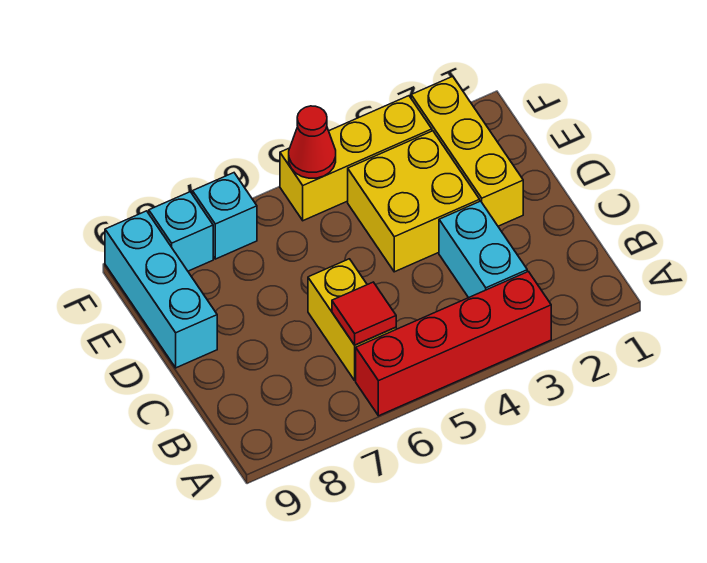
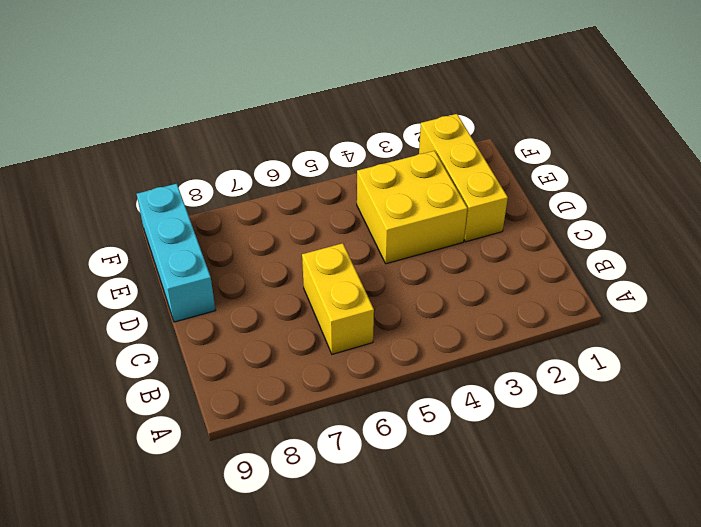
none -> red 1x4 brick [356,272,551,416]
none -> cyan 1x2 brick [439,201,527,298]

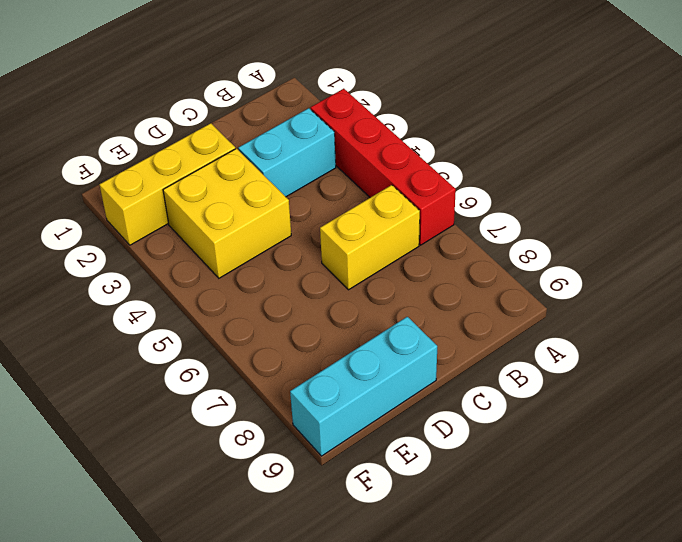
none -> yellow 1x3 brick [280,96,432,221]
none -> cyan 1x1 brick [193,173,257,259]

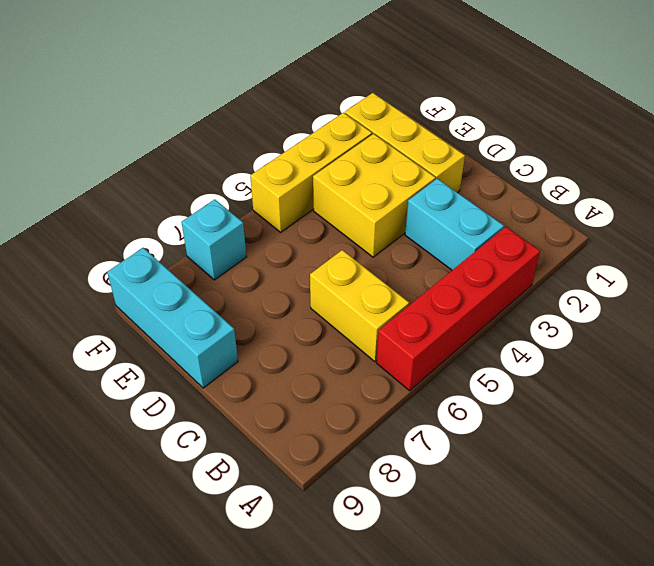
none -> cyan 1x1 brick [149,192,213,271]
none -> red 1x1 tile [332,282,396,345]

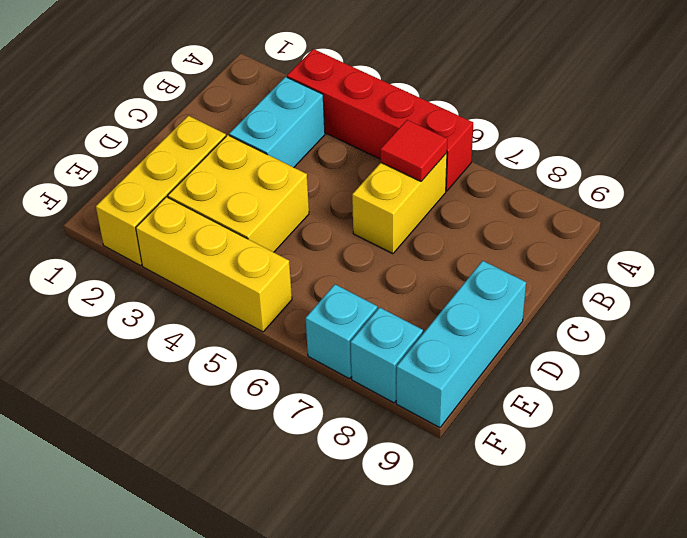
none -> red 1x1 cone [289,106,336,178]

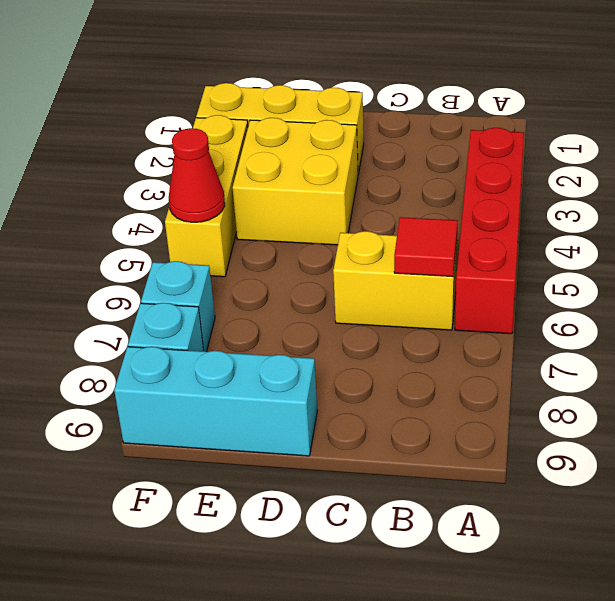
none -> cyan 1x2 brick [439,201,527,298]

